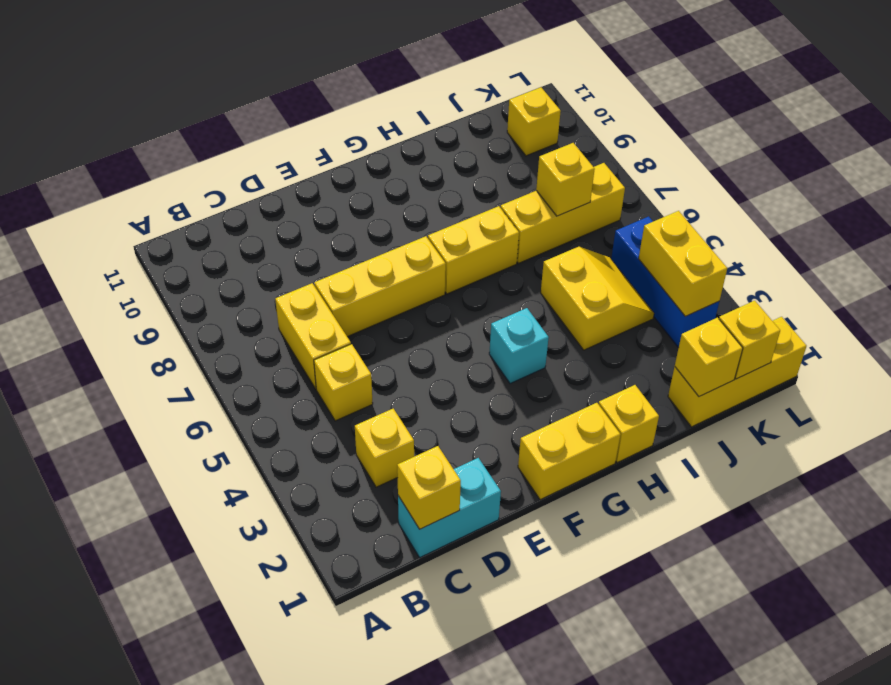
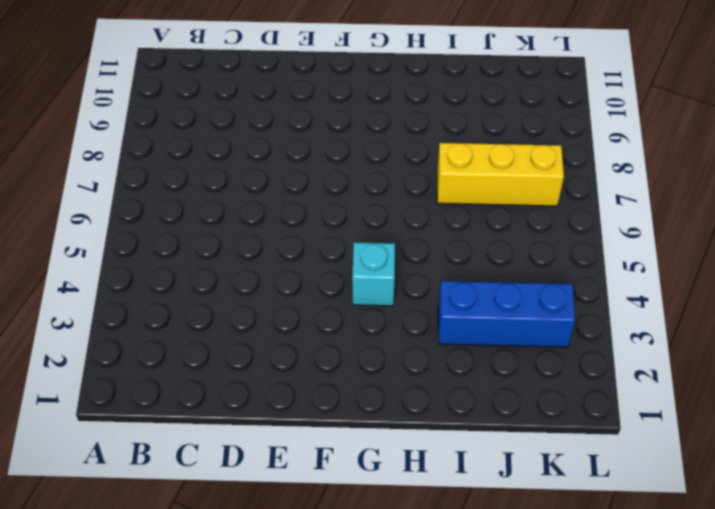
blue 1x3 brick [438,281,575,347] -> blue 1x3 brick turned to [611,217,719,348]
none -> cyan 1x2 brick [398,458,501,557]
none -> yellow 1x1 brick [355,409,414,487]
none -> yellow 1x1 brick [314,344,373,421]

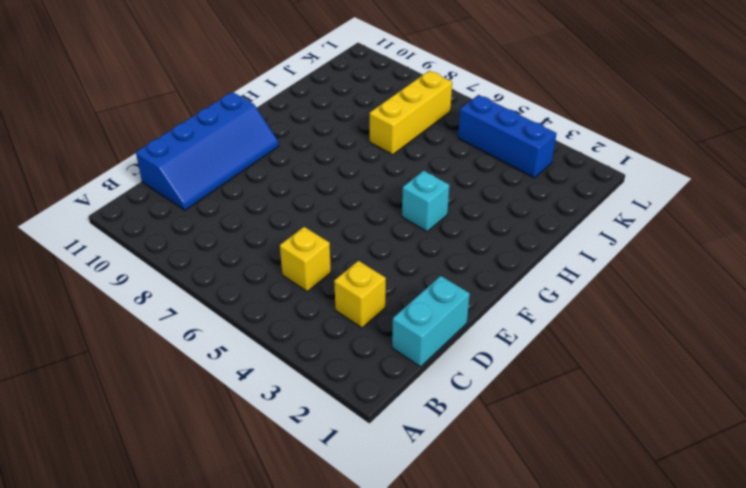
blue 2x4 slope [136,92,279,210] -> none
none -> yellow 1x2 brick [275,283,351,389]
none -> yellow 1x3 brick [314,236,446,337]
none -> yellow 1x2 brick [518,403,620,500]

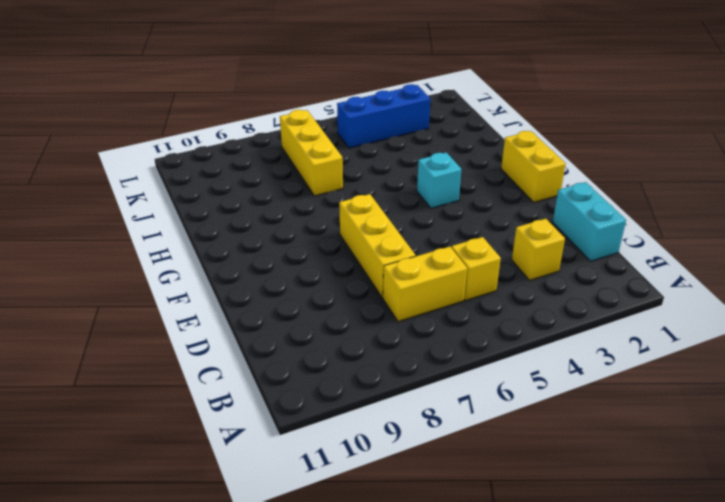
none -> yellow 1x2 brick [428,206,519,294]
none -> yellow 1x1 brick [599,385,659,463]
none -> yellow 2x2 slope [541,247,654,350]

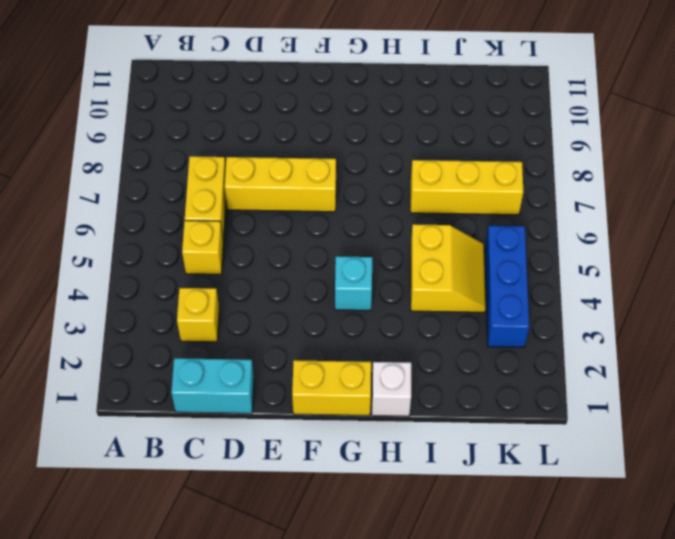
white 1x1 brick [372,362,411,416] -> yellow 1x1 brick [599,385,659,463]
none -> yellow 1x2 brick [428,206,519,294]
none -> yellow 1x3 brick [668,317,806,427]
none -> yellow 1x1 brick [507,87,561,156]

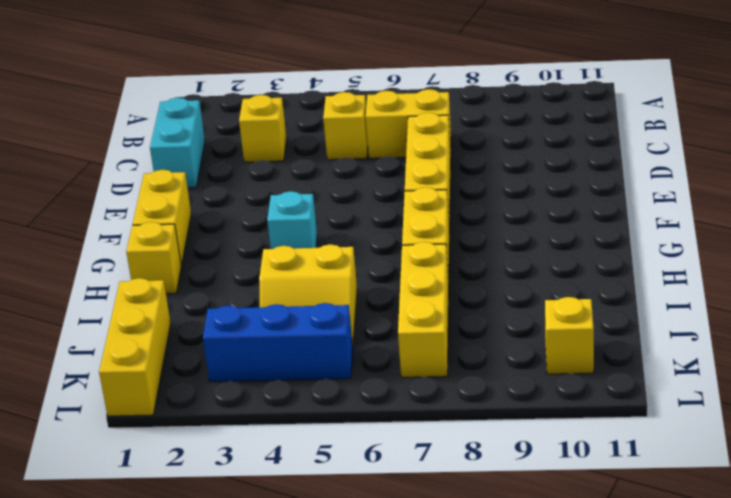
none -> yellow 1x1 brick [397,446,461,529]
none -> yellow 1x1 brick [675,318,743,397]
none -> yellow 1x1 brick [536,143,595,216]

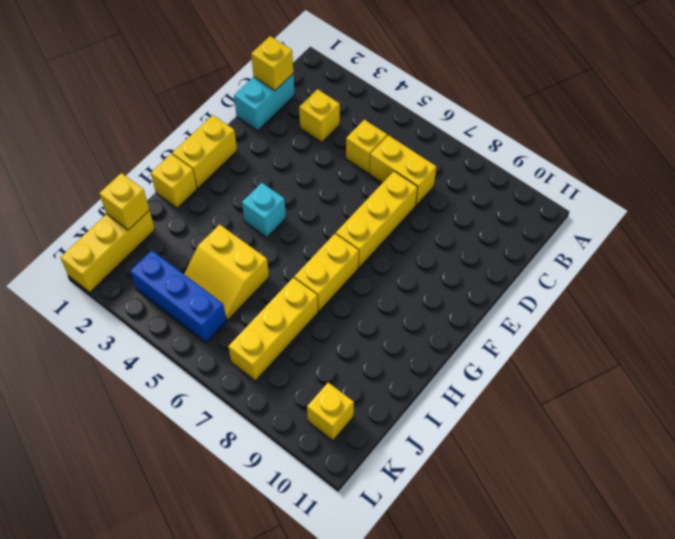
none -> yellow 1x1 brick [536,143,595,216]
none -> yellow 1x1 brick [719,301,780,379]
none -> yellow 1x2 brick [639,211,727,316]

